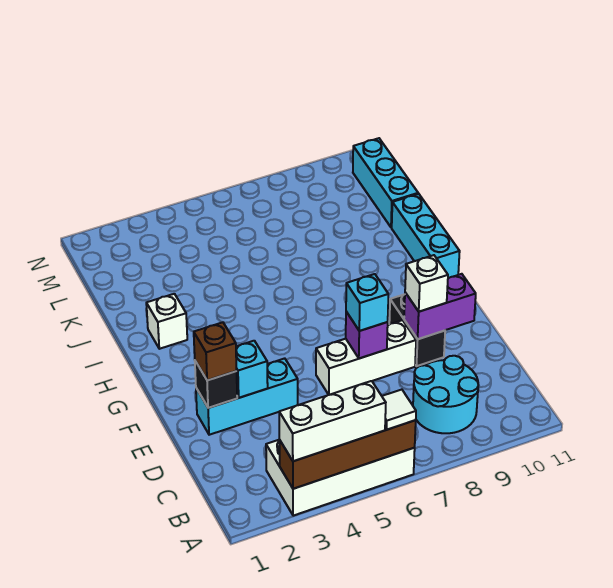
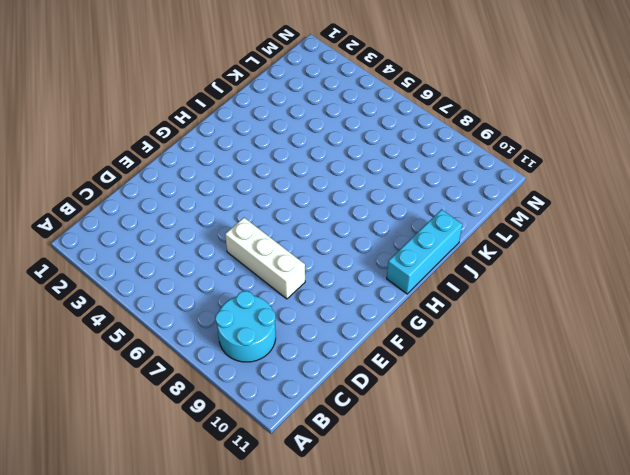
none -> white 2x4 brick [266,440,415,516]
none -> cyan 1x3 brick [196,358,298,435]
none -> black 1x2 brick [389,294,445,366]

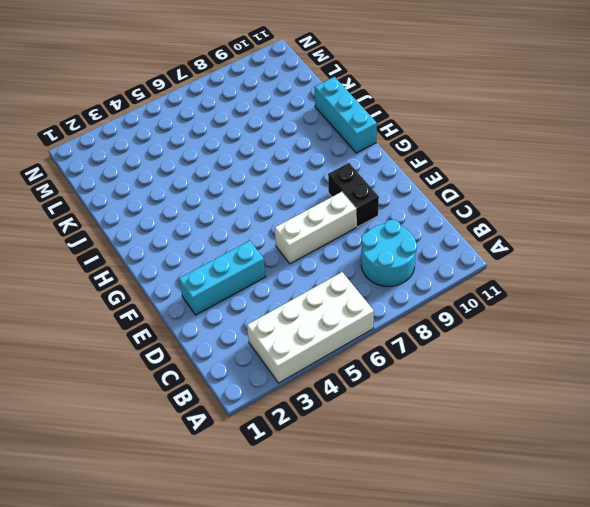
none -> white 1x1 brick [146,294,187,349]
none -> cyan 1x3 brick [353,138,418,228]
none -> brown 1x4 brick [279,420,416,489]

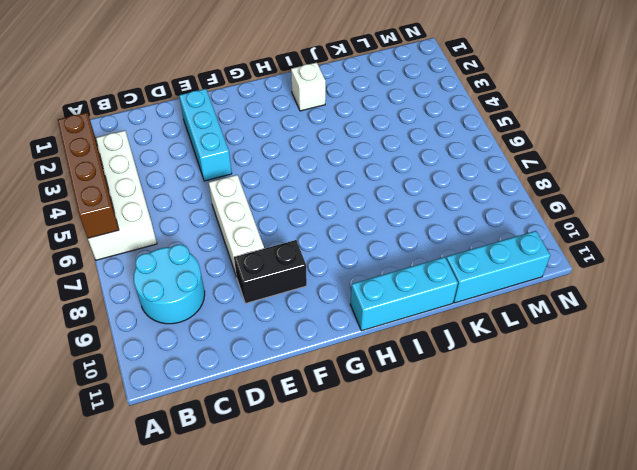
none -> black 1x1 brick [195,361,237,408]
none -> cyan 1x1 brick [236,341,268,398]
none -> purple 1x1 brick [346,312,388,358]

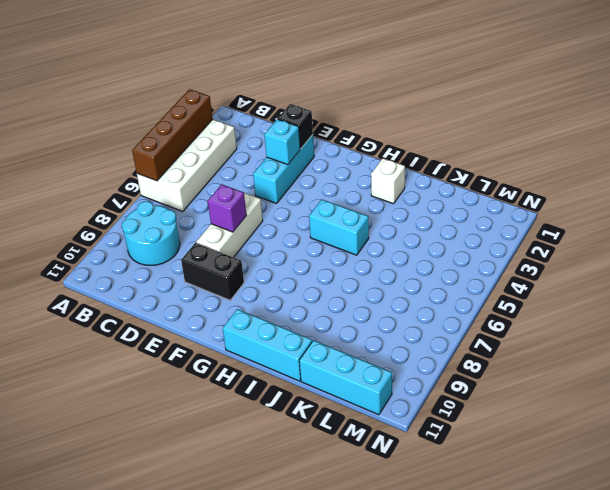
cyan 1x2 brick [309,199,369,255] -> none
none -> purple 1x2 brick [404,274,476,339]
none -> white 1x3 brick [279,381,386,461]
none -> white 1x1 tile [382,390,416,430]

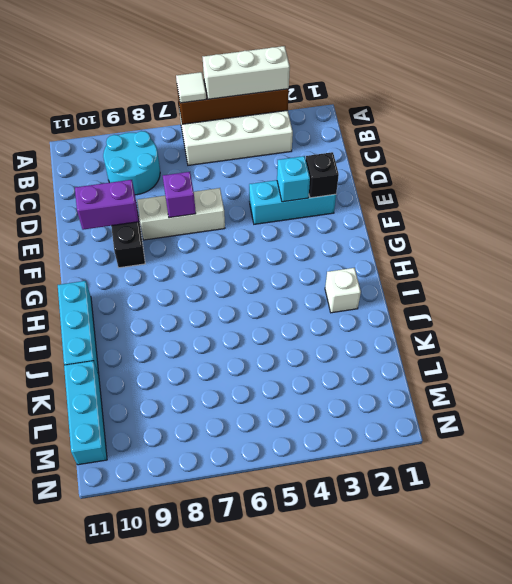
none -> brown 1x1 brick [194,322,237,380]
none -> cyan 1x1 brick [346,274,388,331]
none -> white 1x1 brick [405,255,448,312]

